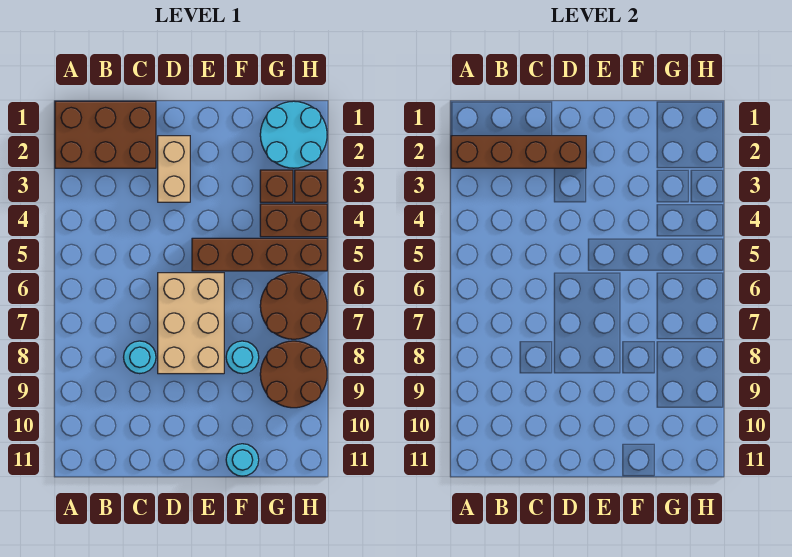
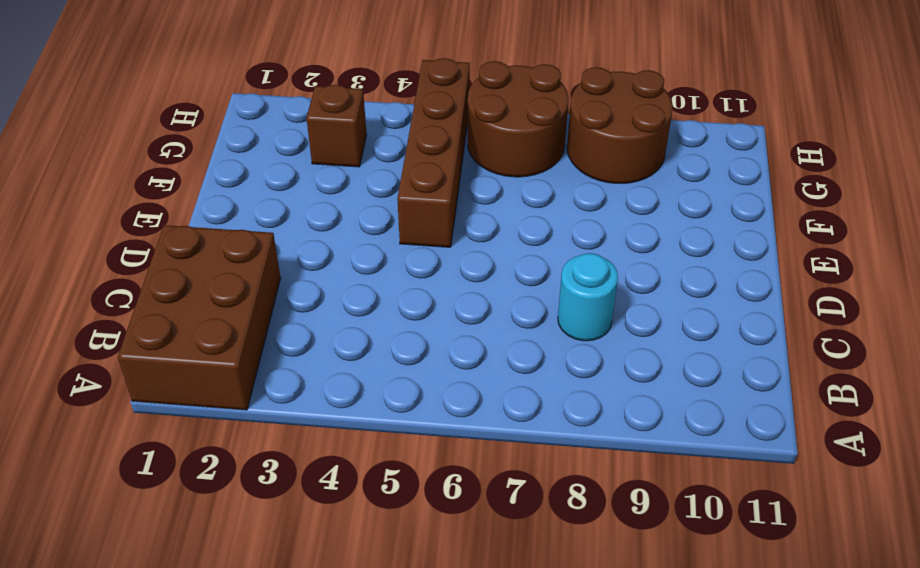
none -> tan 1x2 brick [158,136,190,202]
none -> tan 2x3 brick [158,273,224,374]
none -> cyan 1x1 round brick [226,341,259,374]

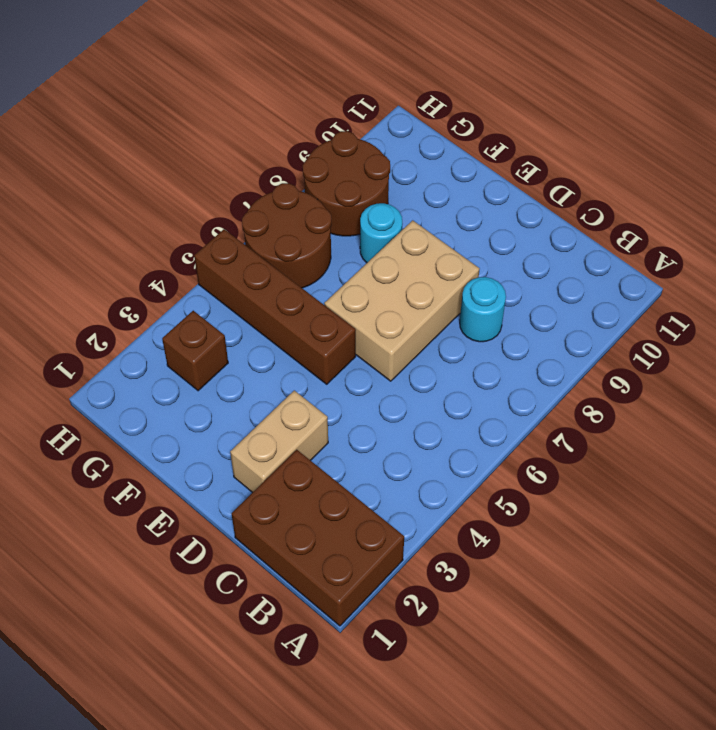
none -> cyan 1x1 round brick [226,444,259,476]
none -> cyan 2x2 round brick [260,101,327,168]
none -> brown 1x2 brick [260,204,327,237]

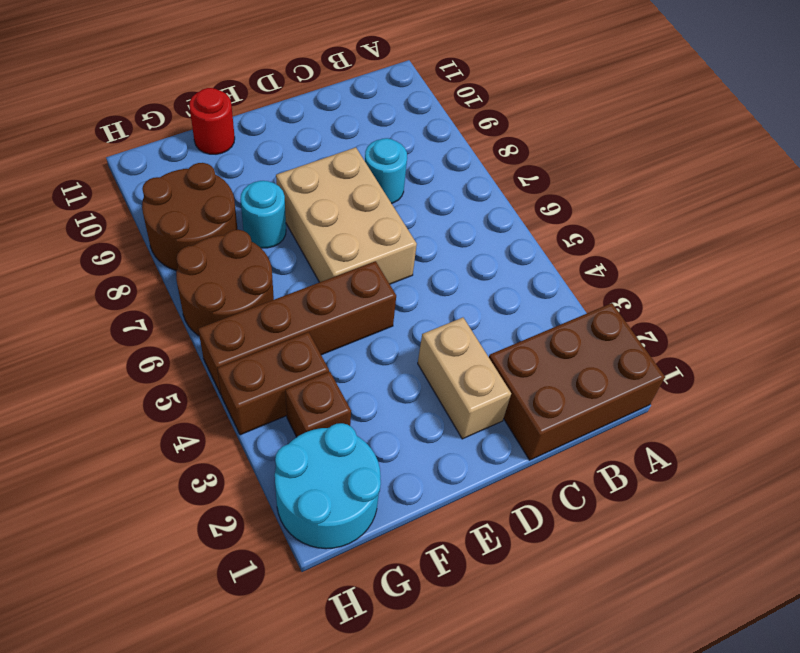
red 1x1 round brick [189,88,235,154] -> cyan 1x1 round brick [226,444,259,476]
none -> brown 1x1 brick [295,170,327,202]
none -> brown 1x4 brick [451,136,586,168]

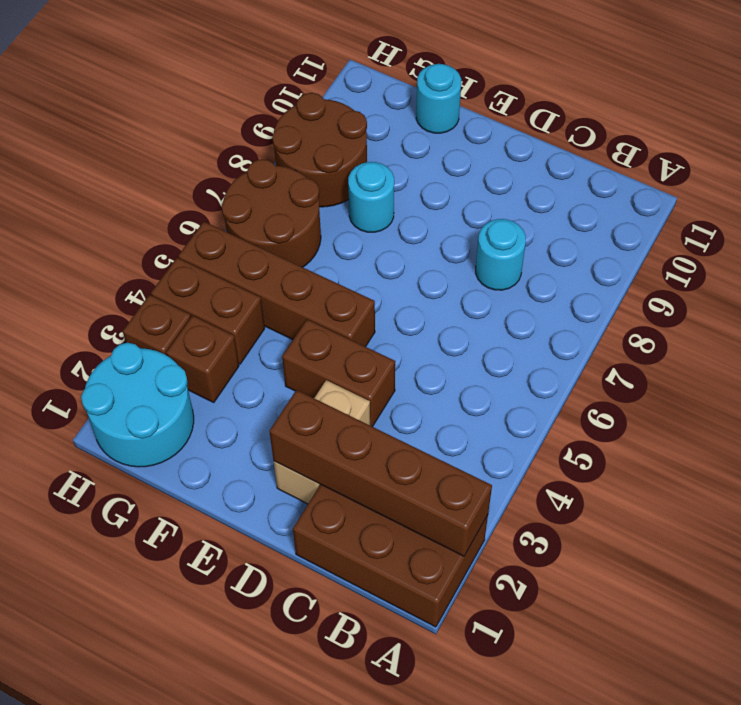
brown 1x2 brick [282,319,395,427] -> none
none -> tan 2x3 brick [158,273,224,374]

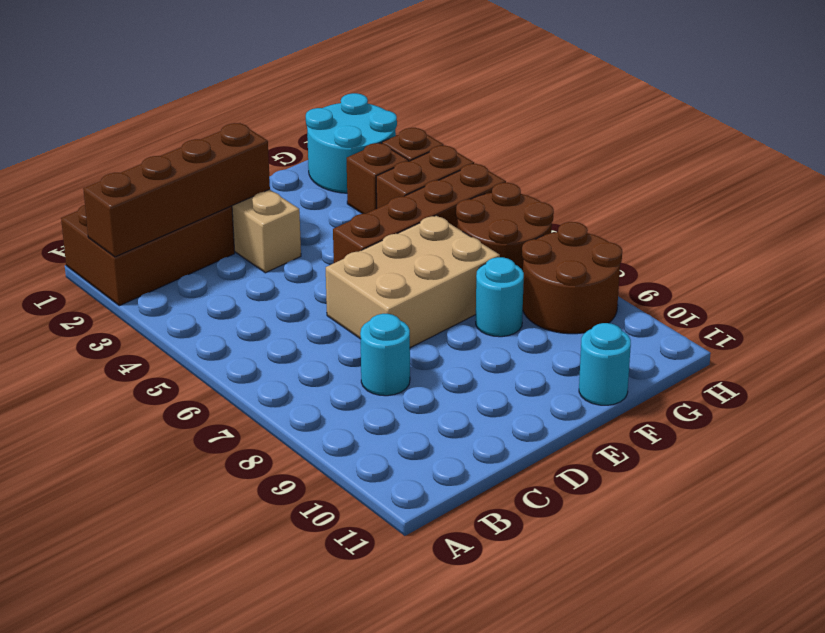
tan 2x3 brick [326,215,500,348] -> tan 2x3 brick turned to [158,273,224,374]

